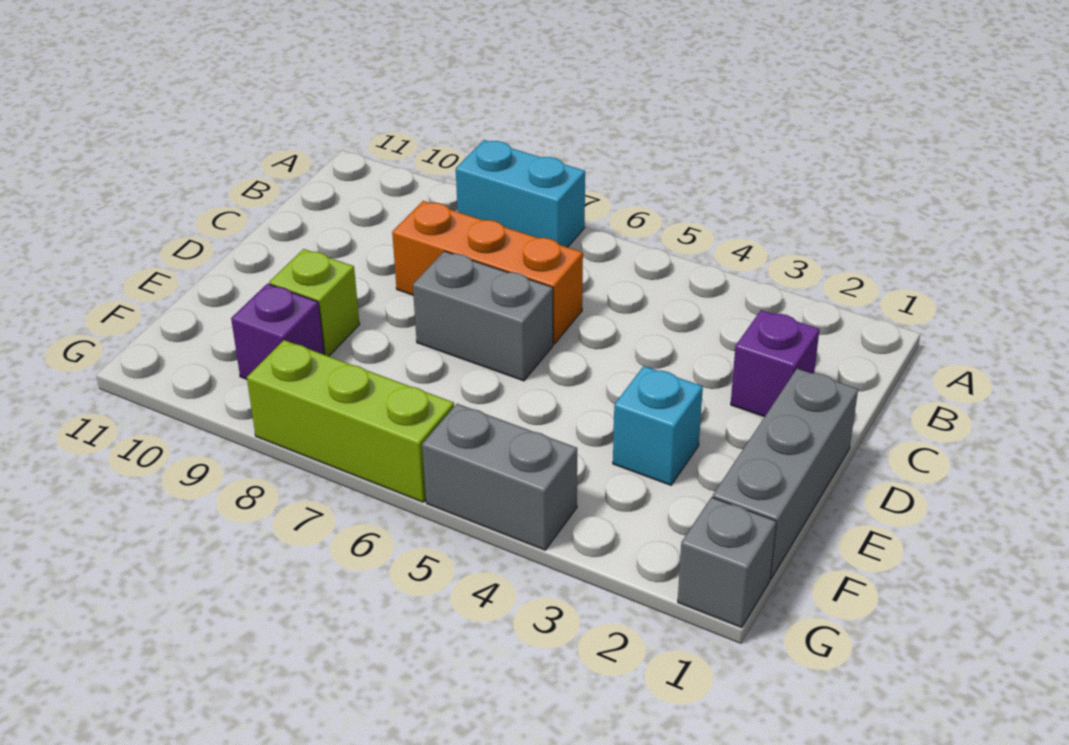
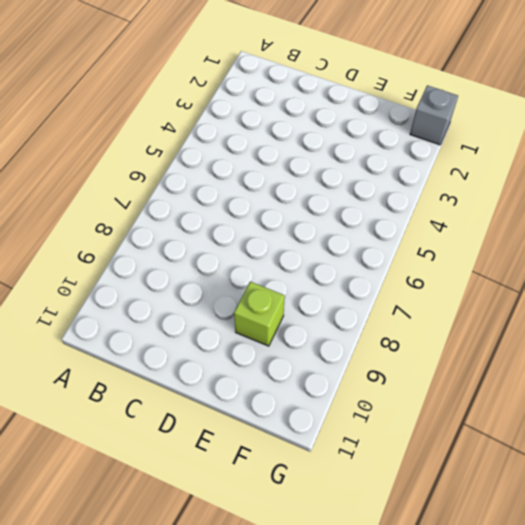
none -> cyan 1x2 brick [456,140,585,247]
none -> purple 1x1 brick [731,310,820,417]

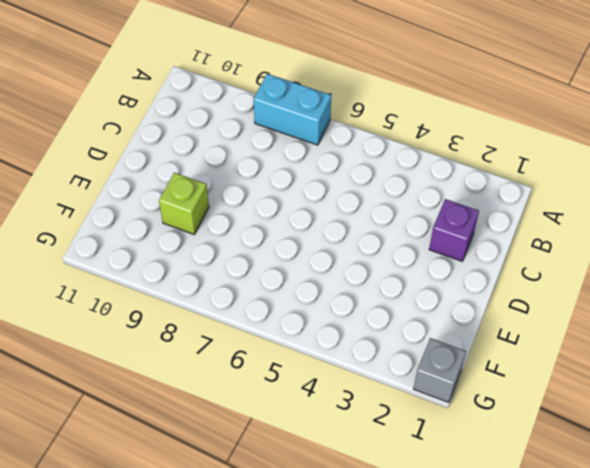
none -> orange 1x3 brick [392,201,583,344]
none -> grey 1x3 brick [713,369,858,579]

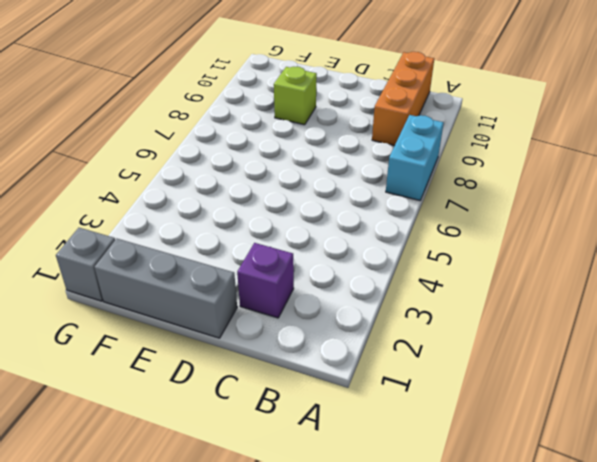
orange 1x3 brick [372,52,434,146] -> orange 1x3 brick moved to [392,201,583,344]
none -> grey 1x2 brick [413,251,553,381]
none -> cyan 1x1 brick [613,366,703,485]

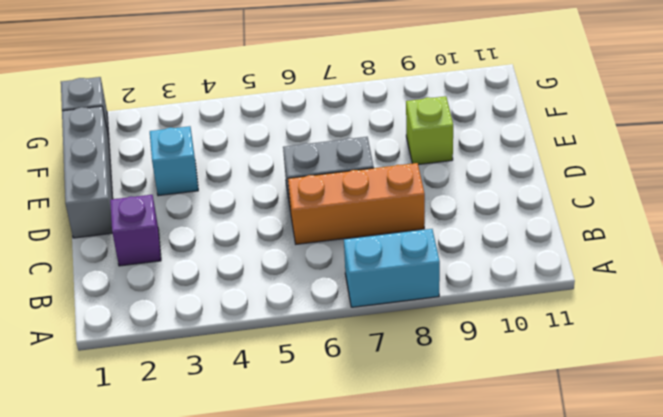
none -> purple 1x1 brick [231,284,324,379]
none -> grey 1x2 brick [422,404,577,550]

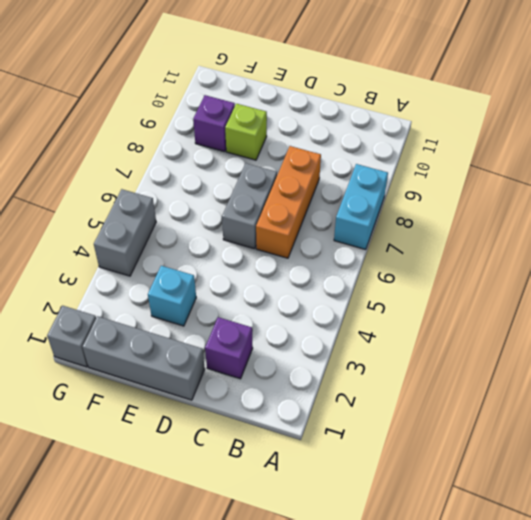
none -> lime 1x3 brick [247,340,454,502]

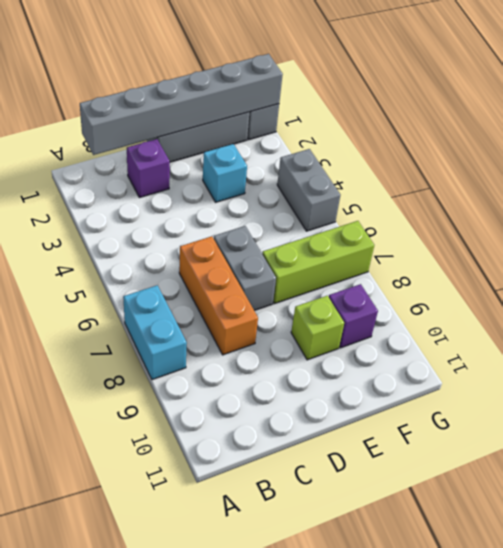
grey 1x6 brick [80,54,283,155] -> none
lime 1x3 brick [262,221,374,304] -> lime 1x3 brick turned to [247,340,454,502]

